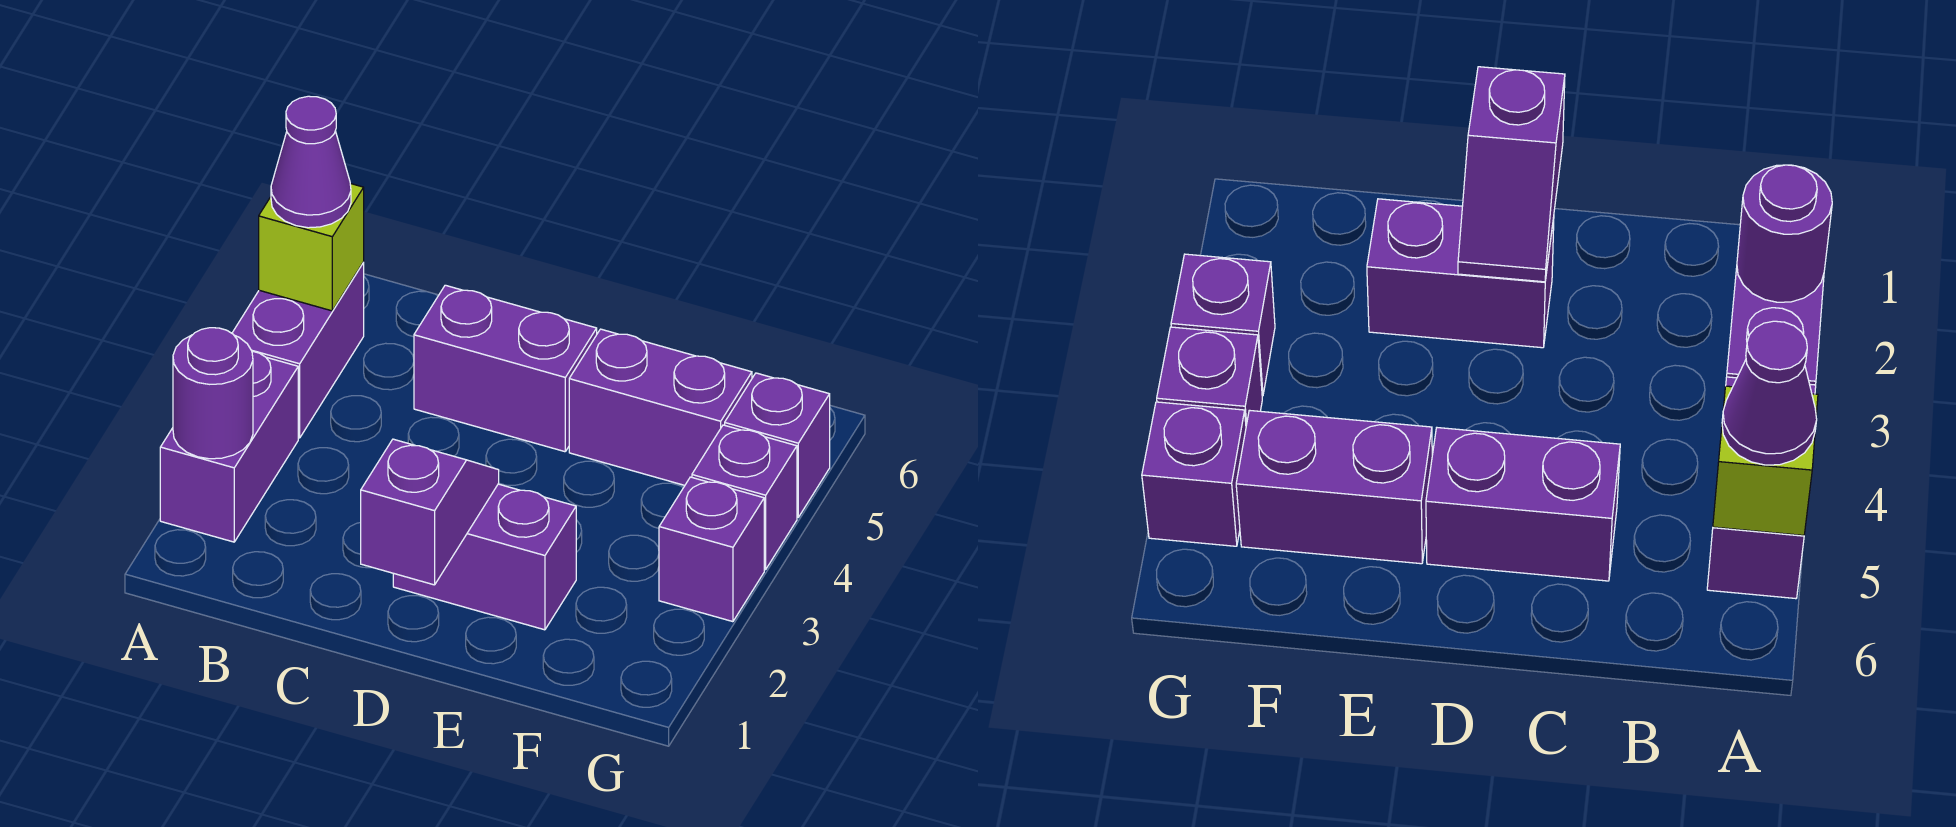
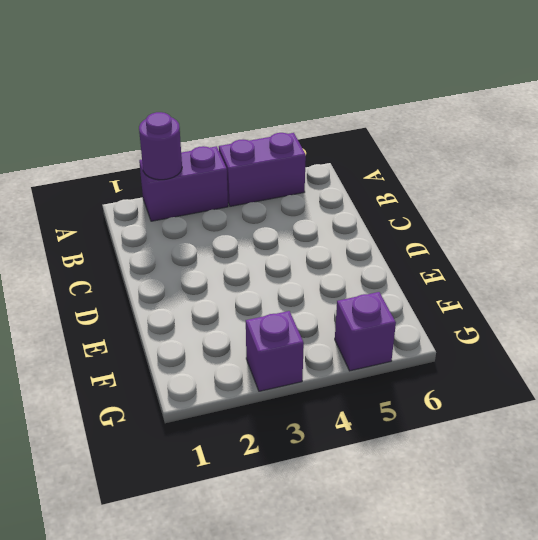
none -> purple 1x2 brick [414,285,597,452]
none -> purple 1x2 brick [393,484,576,630]
none -> purple 1x2 brick [569,329,752,485]

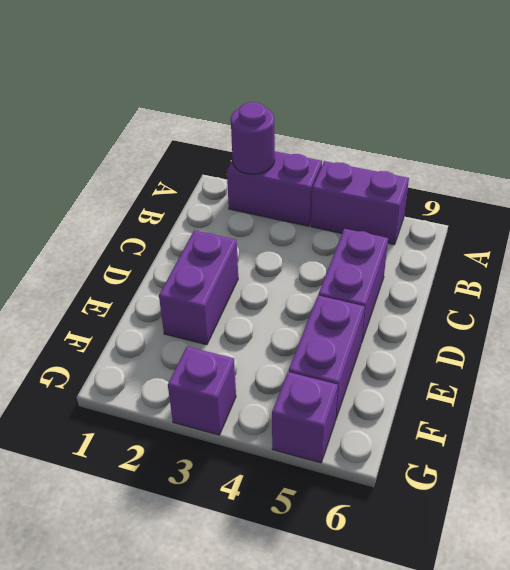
none -> purple 1x1 brick [692,425,797,569]
none -> lime 1x1 brick [259,184,364,311]
none -> purple 1x2 slope [361,439,499,585]

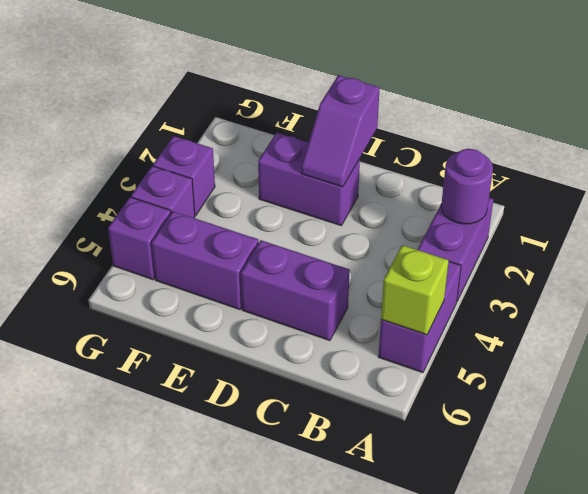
none -> purple 1x1 cone [271,96,351,228]

